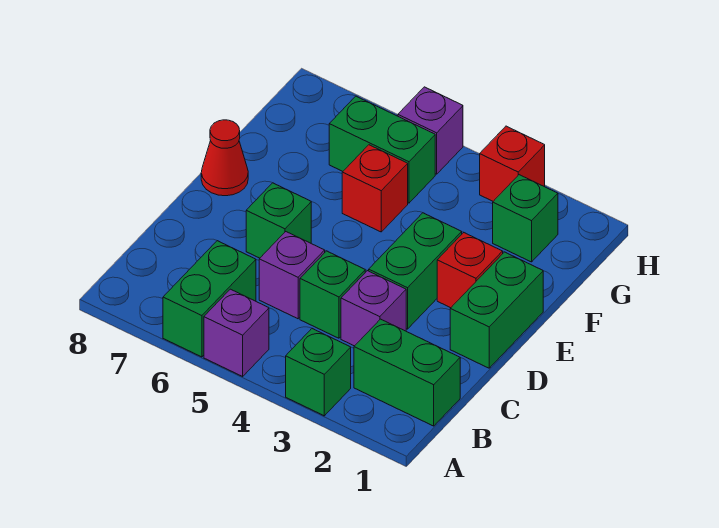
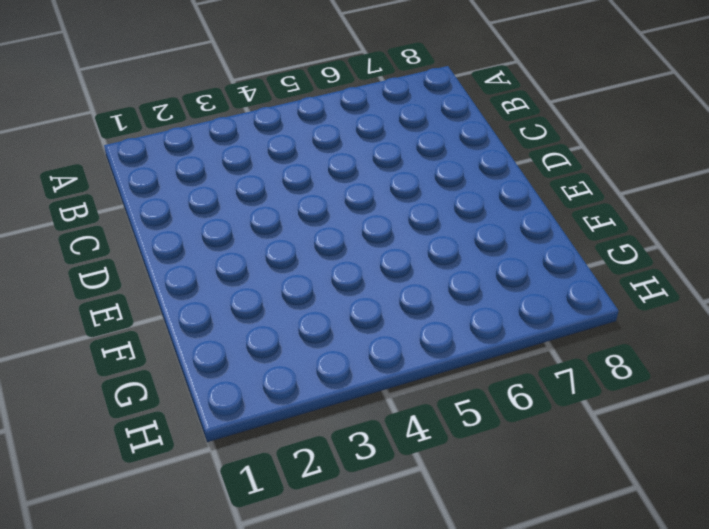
none -> green 1x1 brick [286,329,351,416]
none -> purple 1x1 brick [204,289,269,376]
none -> green 1x2 brick [163,241,256,357]

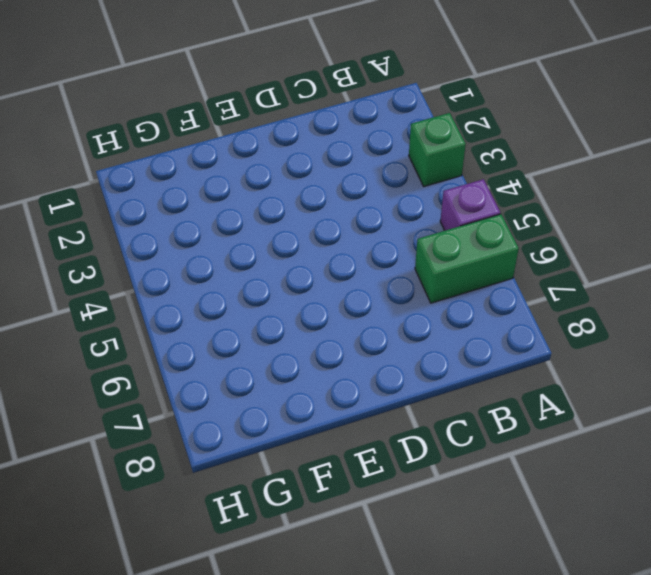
none -> green 1x2 brick [354,319,460,426]
none -> purple 1x1 brick [341,271,406,346]
none -> green 1x1 brick [300,251,365,338]

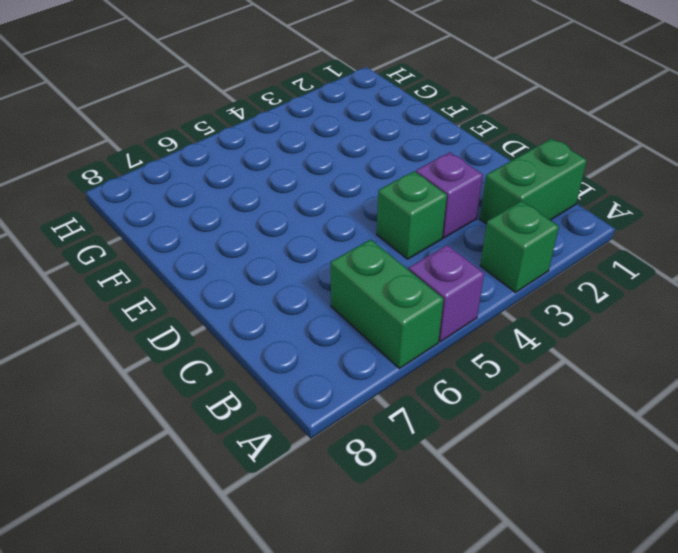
none -> purple 1x1 brick [259,232,325,319]
none -> green 1x2 brick [450,252,543,368]
none -> green 1x2 brick [369,213,462,329]

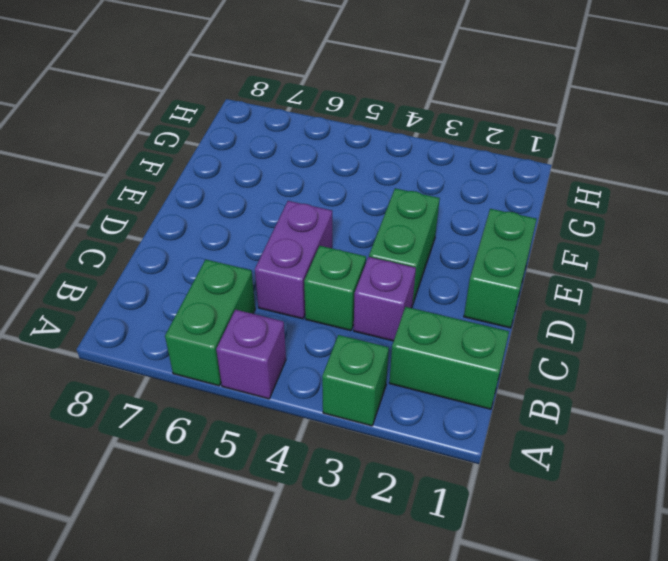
purple 1x2 brick [255,201,332,319] -> purple 1x1 brick [259,232,325,319]
none -> green 1x1 brick [246,183,311,258]
none -> red 1x1 brick [437,232,503,308]
none -> red 1x1 cone [201,120,248,196]

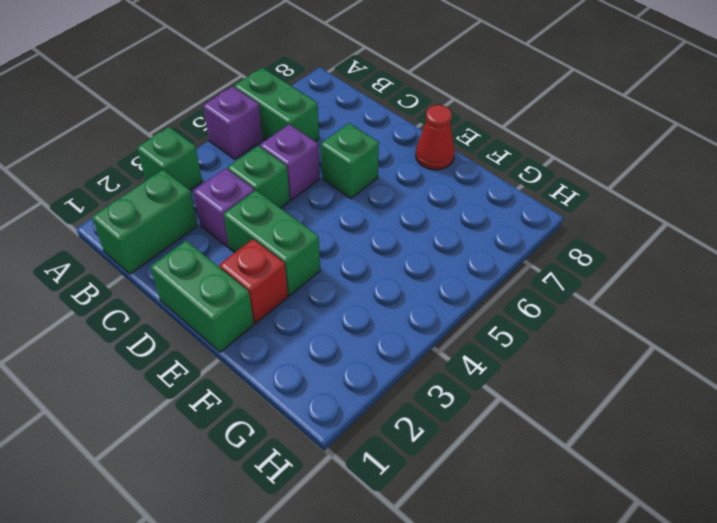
none -> red 1x1 brick [342,145,408,232]
none -> green 1x1 brick [493,175,558,262]
none -> green 1x2 brick [329,96,435,203]

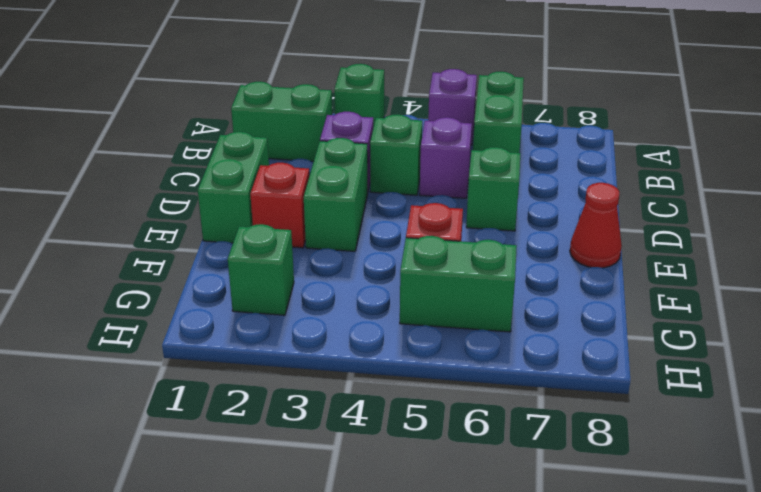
none -> red 1x1 brick [480,126,545,201]
none -> purple 1x1 brick [398,87,463,174]

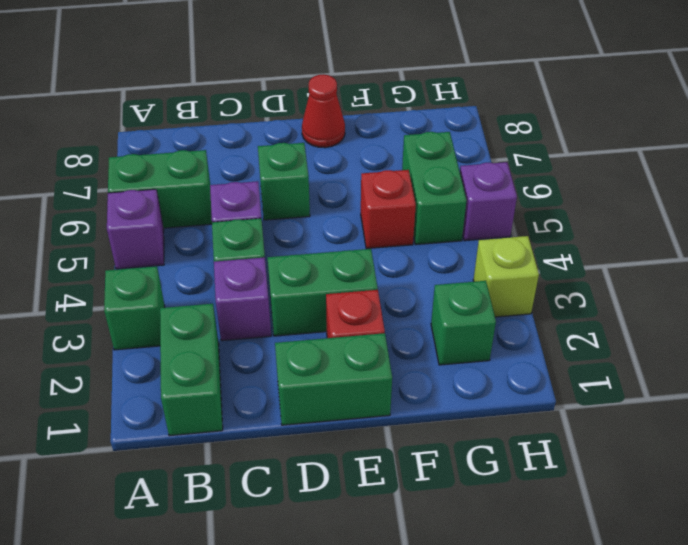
lime 1x1 brick [473,236,539,317] -> red 1x1 brick [480,126,545,201]

